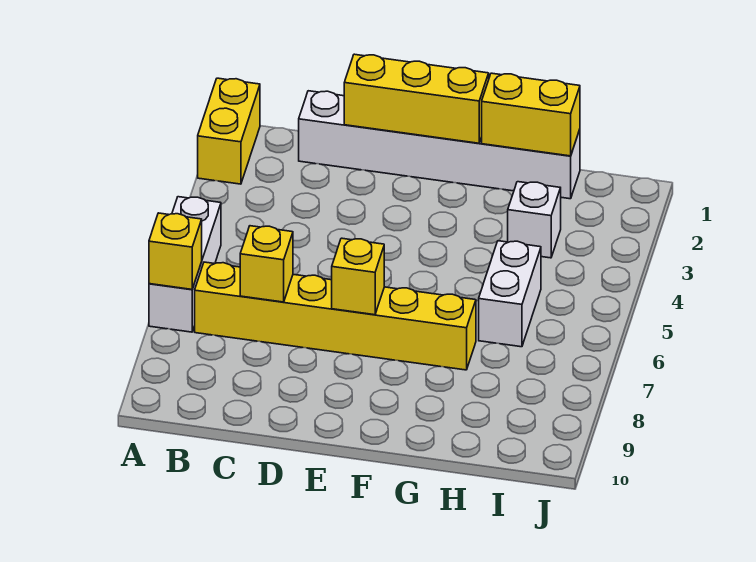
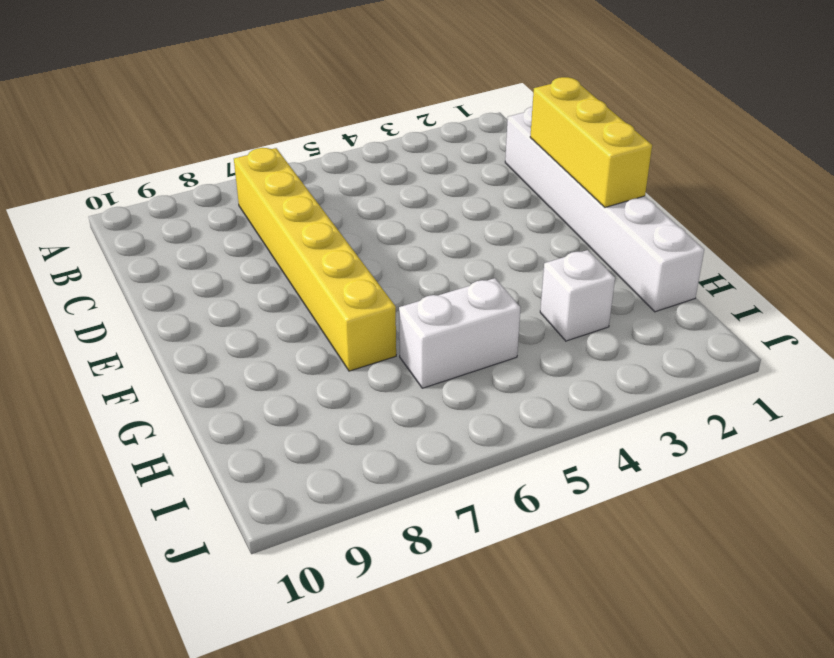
none -> yellow 1x2 brick [198,78,260,184]
none -> white 1x3 brick [149,197,221,332]

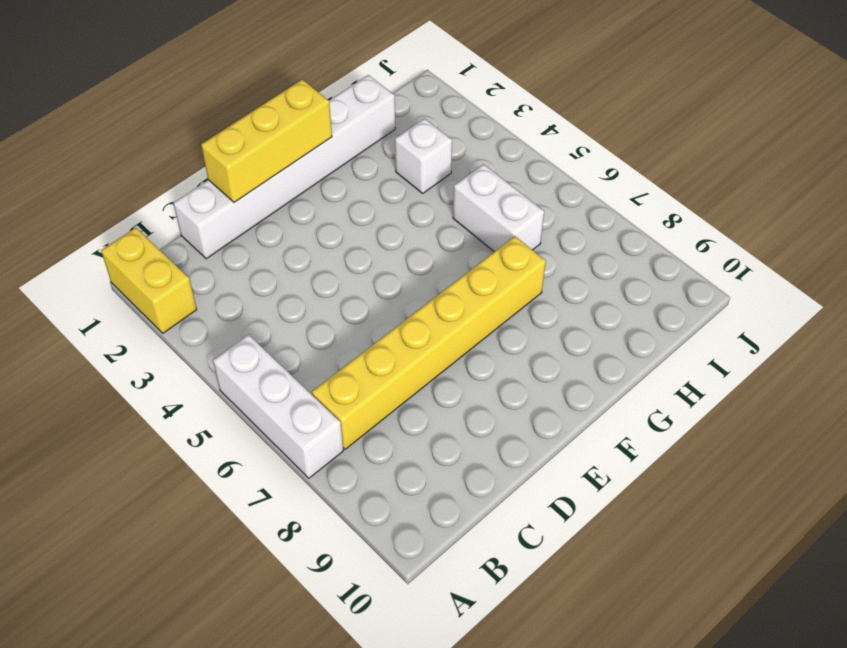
none -> yellow 1x1 brick [149,213,202,289]
none -> yellow 1x1 brick [240,226,293,302]

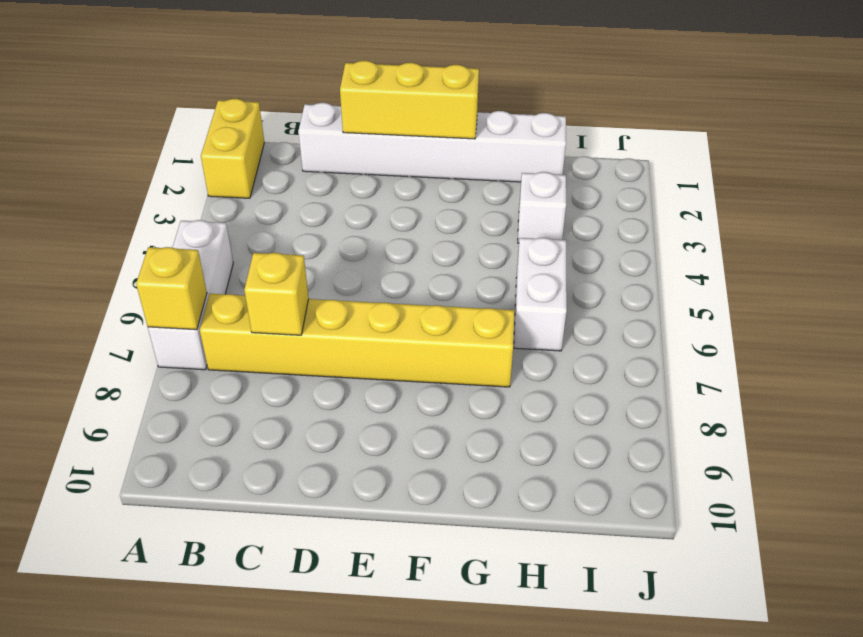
none -> yellow 1x1 brick [332,238,384,315]
none -> yellow 1x2 brick [482,73,580,156]

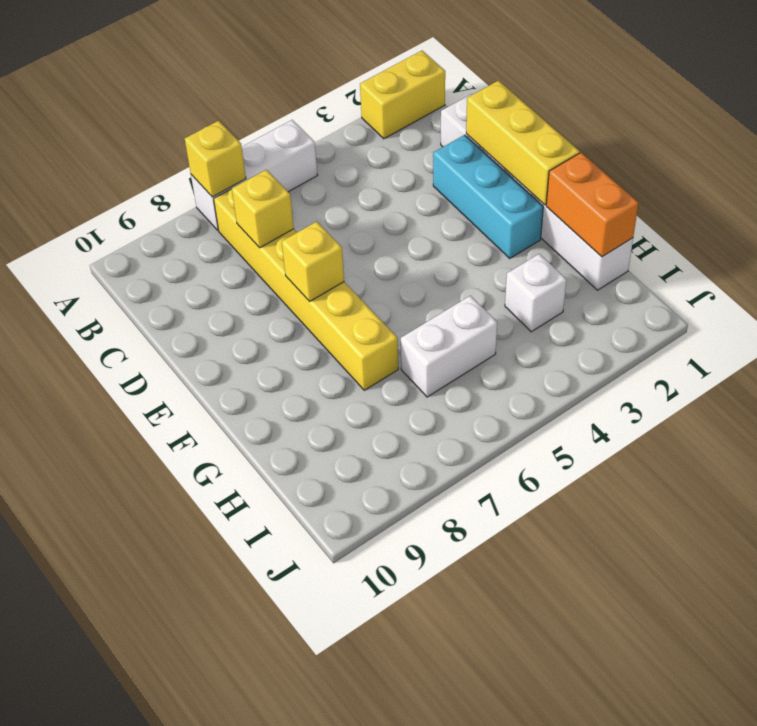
cyan 1x3 brick [433,135,543,258] -> none
orange 1x2 brick [546,153,638,257] -> yellow 1x2 brick [482,73,580,156]

